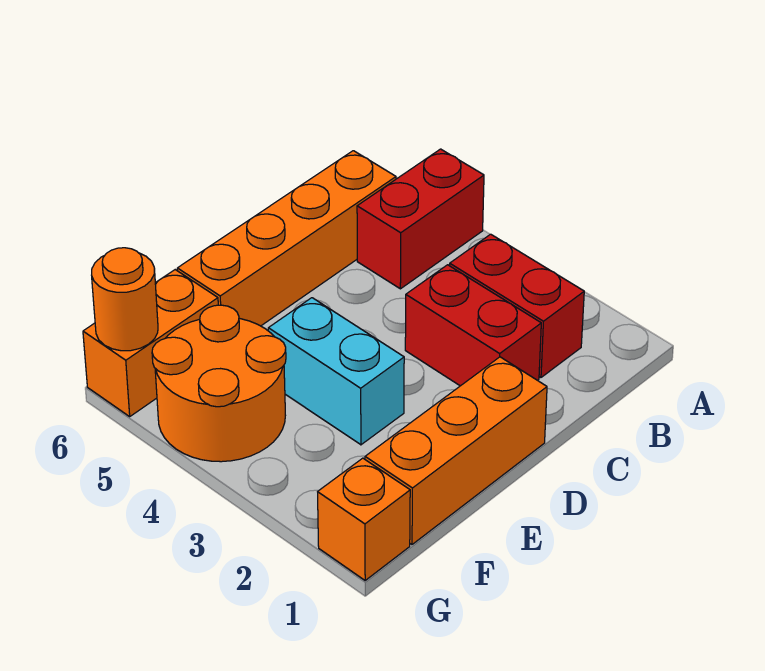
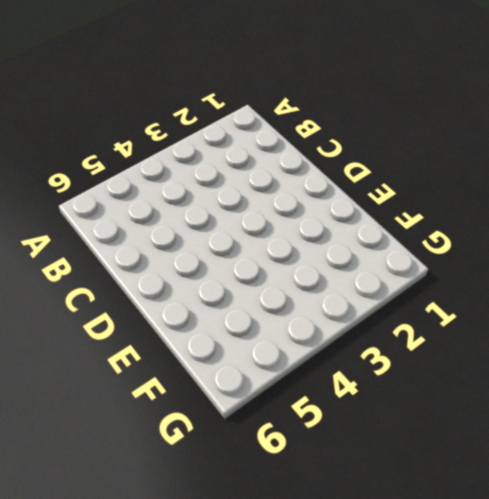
none -> red 1x2 brick [357,149,484,289]
none -> red 1x2 brick [450,234,584,377]

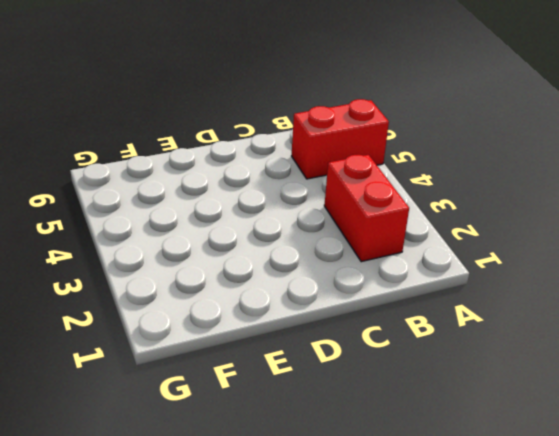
none -> orange 1x4 brick [177,151,396,326]
none -> red 1x2 brick [405,265,541,386]

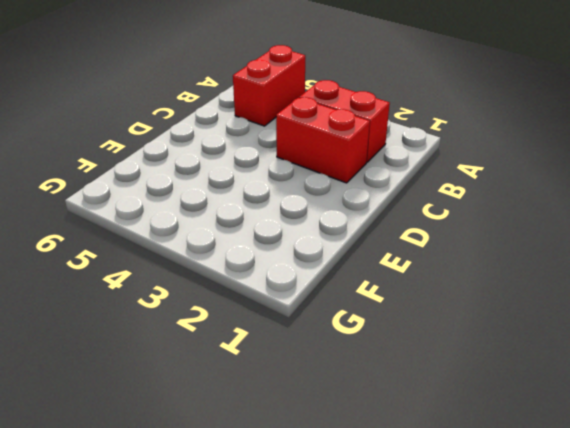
none -> orange 1x4 brick [177,151,396,326]
none -> orange 1x3 brick [365,357,547,545]

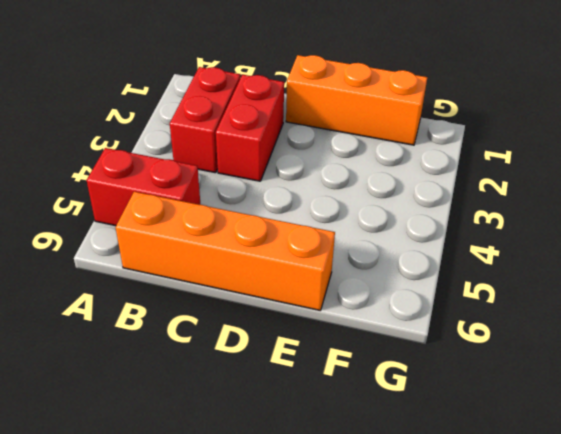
none -> cyan 1x2 brick [268,298,404,445]
none -> orange 2x2 round brick [152,305,286,462]

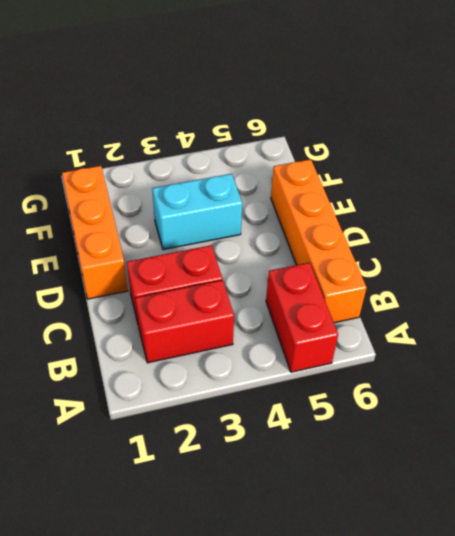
none -> orange 2x2 round brick [152,305,286,462]
none -> orange 1x2 brick [83,270,218,416]

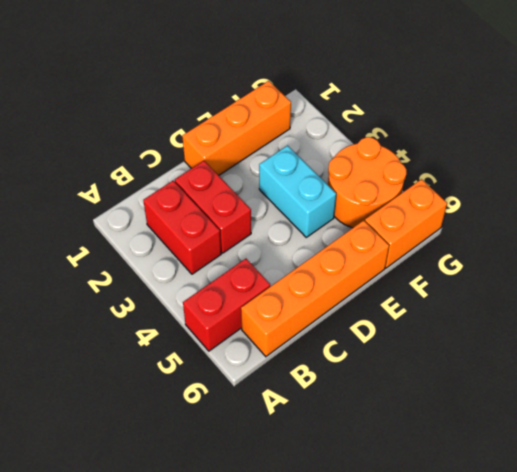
none -> orange 1x1 brick [318,458,410,580]
none -> orange 1x1 round brick [92,248,158,351]

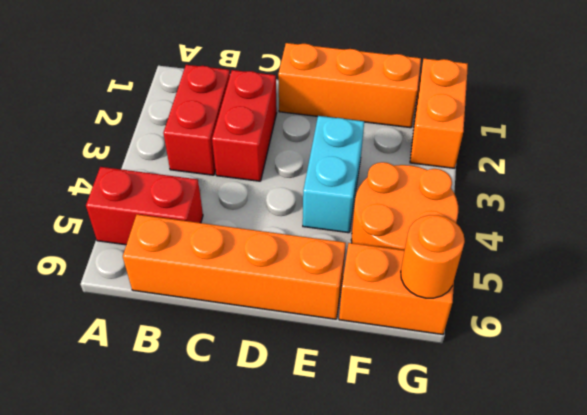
orange 1x2 brick [410,59,468,168] -> orange 1x1 brick [318,458,410,580]

